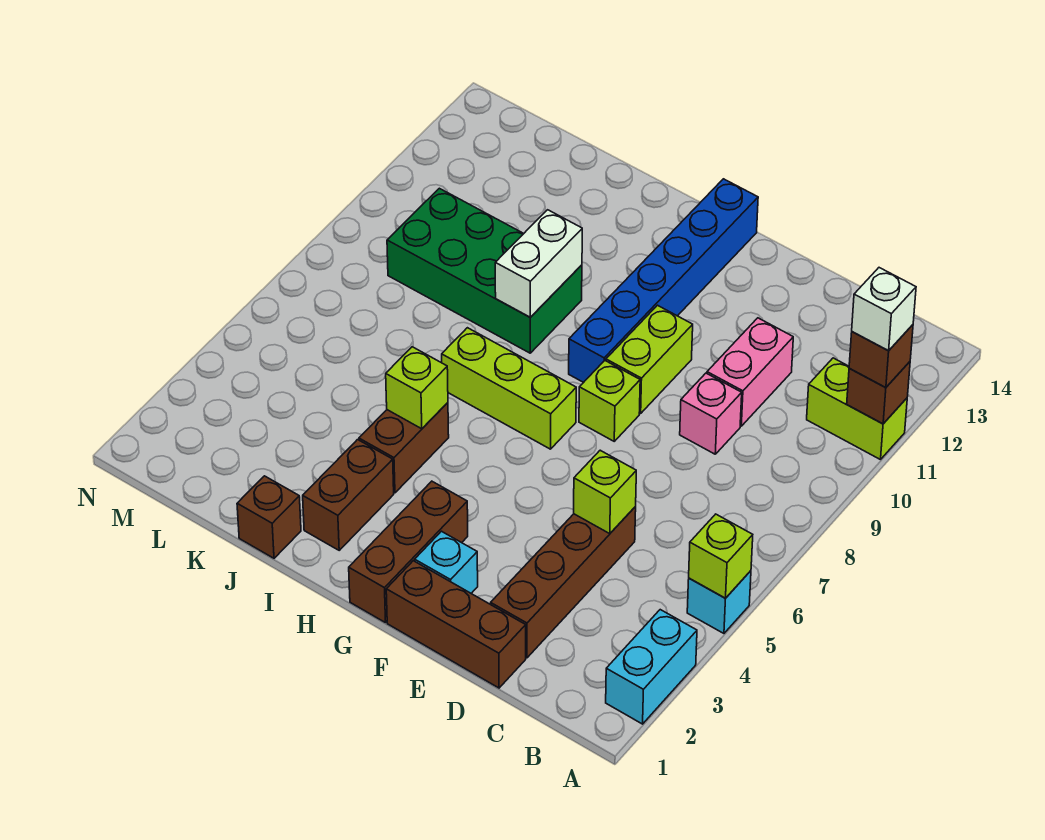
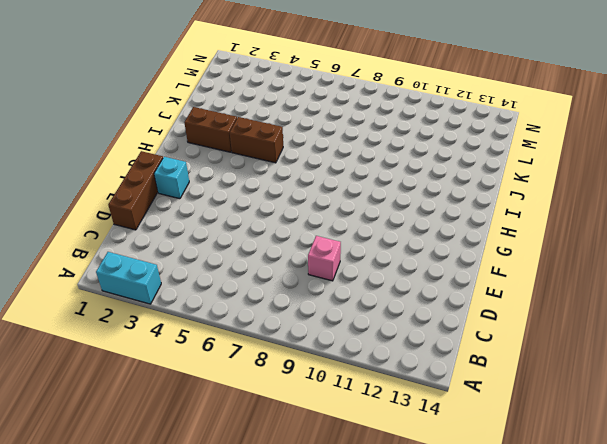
none -> cyan 1x1 brick [687,571,751,633]
none -> lime 1x2 brick [807,358,907,460]
none -> brown 1x4 brick [491,507,636,658]

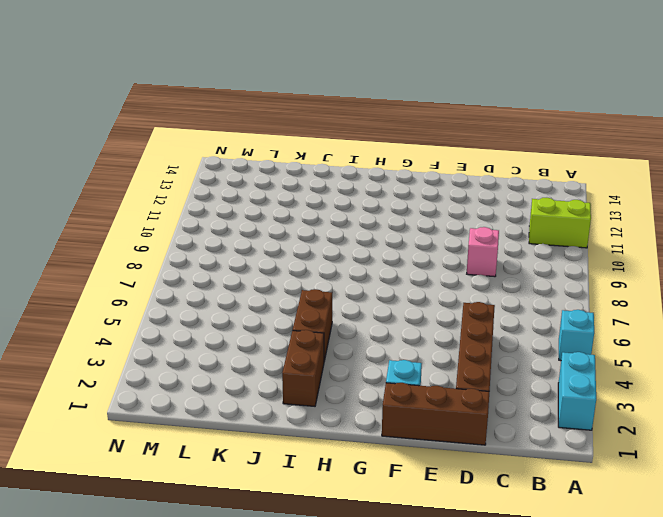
none -> pink 1x2 brick [707,318,793,426]
none -> lime 1x1 brick [579,361,640,441]
none -> lime 1x2 brick [606,305,693,413]

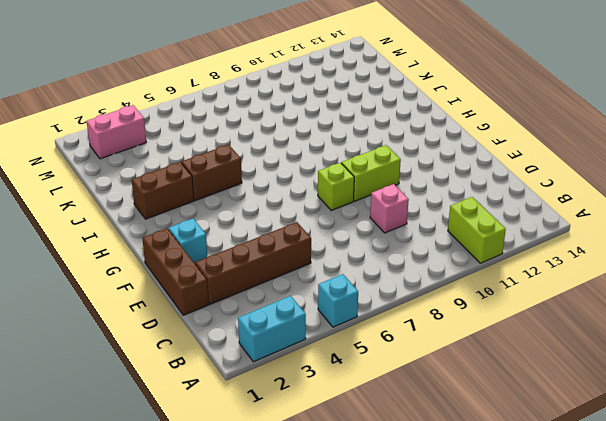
pink 1x2 brick [87,105,146,159] -> pink 1x2 brick moved to [707,318,793,426]
none -> brown 1x3 brick [349,481,468,623]
none -> lime 1x3 brick [442,328,576,449]
none -> blue 1x6 brick [569,179,758,383]

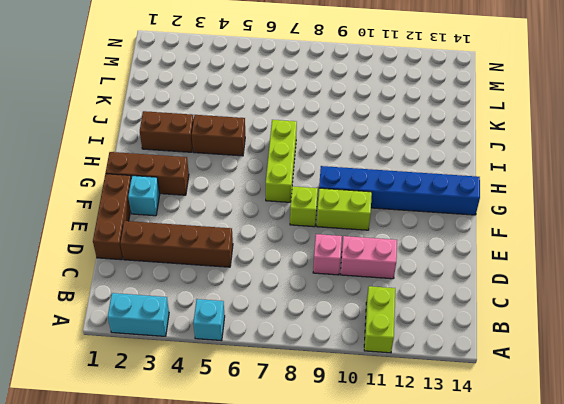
none -> green 2x4 brick [387,188,582,353]
none -> brown 1x1 brick [237,476,301,558]
none -> lime 1x1 brick [689,514,753,598]

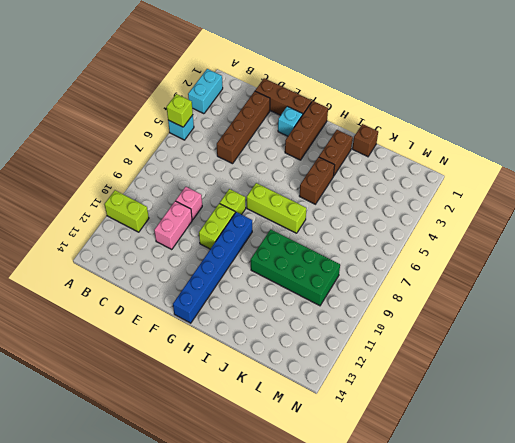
none -> brown 1x1 brick [847,362,910,424]
none -> lime 1x1 brick [574,450,636,533]
none -> lime 1x1 brick [386,347,448,429]

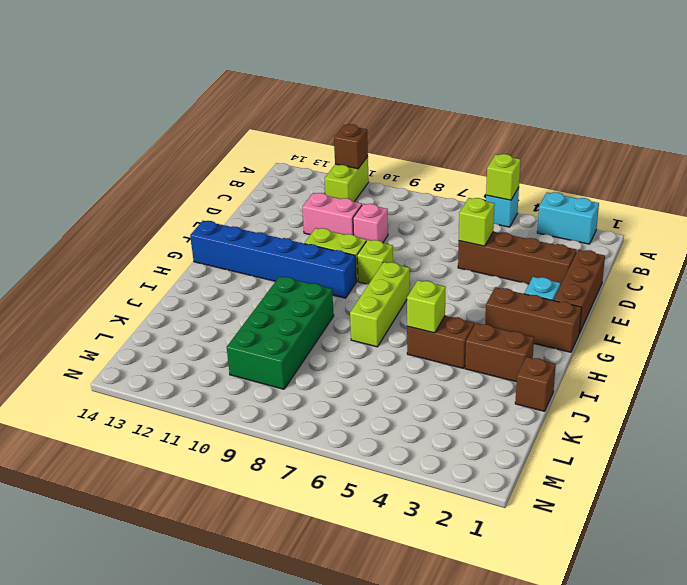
none -> white 1x2 brick [495,210,582,317]
none -> brown 1x1 brick [849,325,913,387]
none -> white 1x1 brick [852,268,916,351]

